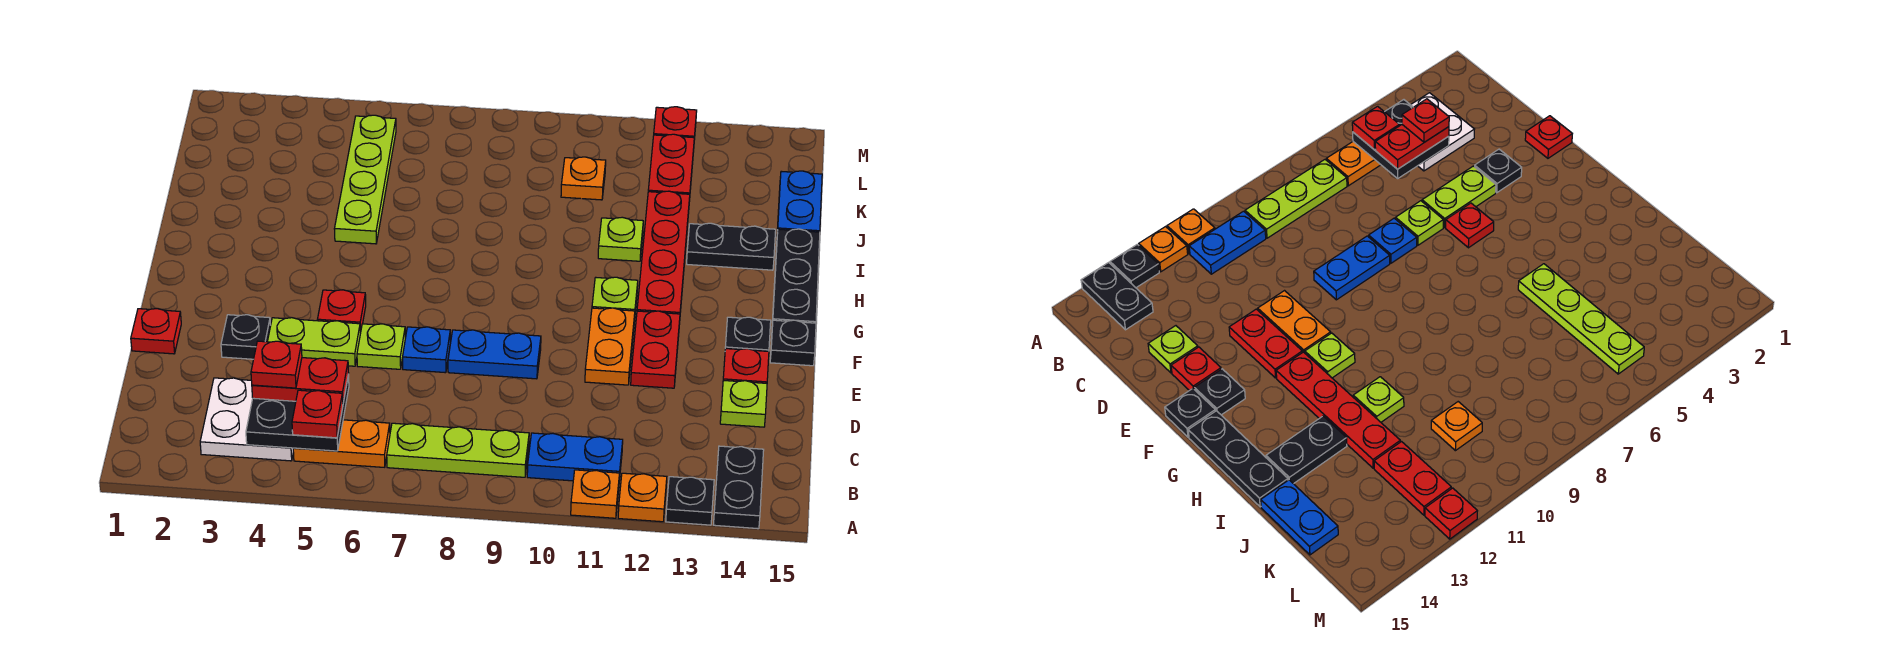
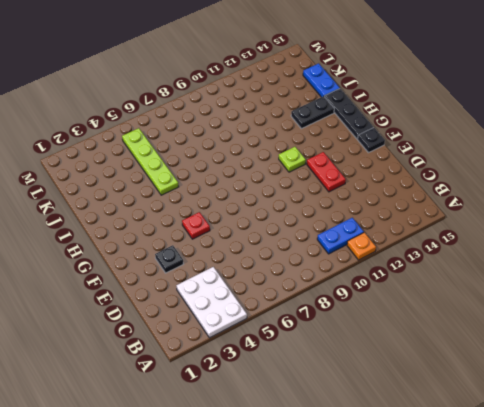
white 2x3 plate [176,267,247,338] -> white 2x2 plate [200,378,293,461]
none -> orange 1x1 plate [618,473,667,522]
none -> black 1x1 plate [666,477,714,525]
none -> black 1x2 plate [714,446,764,529]
none -> orange 1x2 plate [293,420,390,467]

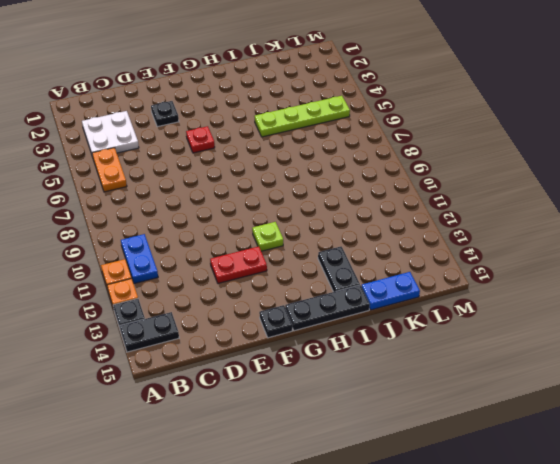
none -> lime 1x3 plate [387,423,529,477]
none -> lime 1x1 plate [720,380,767,427]
none -> red 1x1 plate [131,309,181,354]
none -> lime 1x2 plate [267,318,360,366]

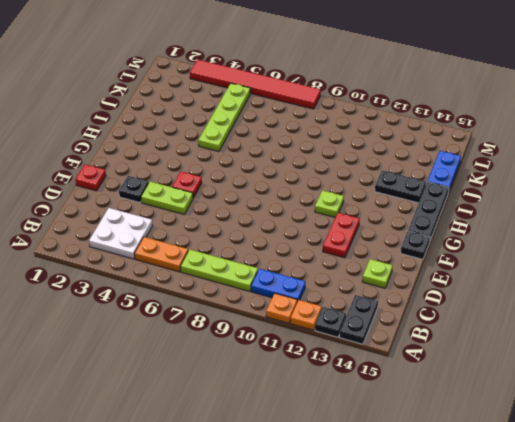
red 1x6 tile [190,60,321,109] -> none
none -> lime 1x1 plate [357,324,405,369]
none -> blue 1x1 plate [403,327,450,373]
none -> blue 1x2 plate [448,330,541,379]
none -> orange 1x2 plate [585,308,635,385]

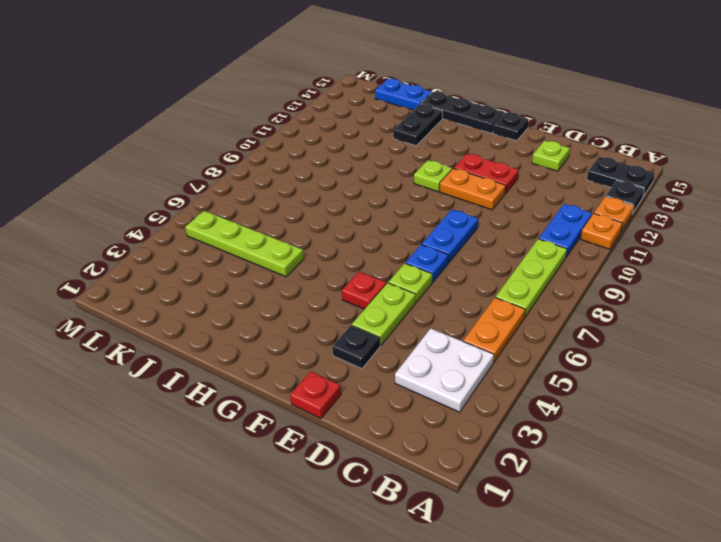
none -> red 1x1 plate [723,349,769,383]
none -> black 1x1 plate [725,317,771,351]
none -> red 1x4 plate [637,191,690,314]
none -> lime 1x1 plate [598,217,643,261]

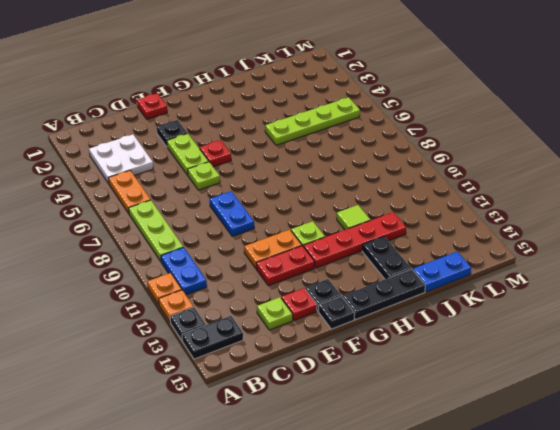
lime 1x1 tile [337,205,370,230] -> lime 1x1 plate [598,217,643,261]
none -> blue 1x1 plate [403,327,450,373]
none -> orange 1x1 plate [561,157,606,200]
none -> red 1x2 plate [648,134,694,201]
none -> red 1x1 plate [654,107,697,140]

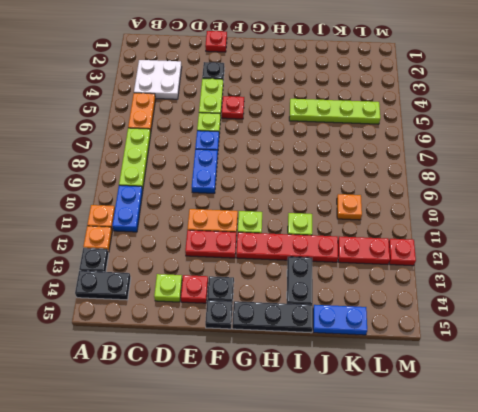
none -> black 2x2 plate [246,375,349,451]
none -> red 1x1 plate [292,390,343,438]
none -> red 1x2 plate [252,358,349,402]
none -> red 1x1 plate [251,341,302,388]

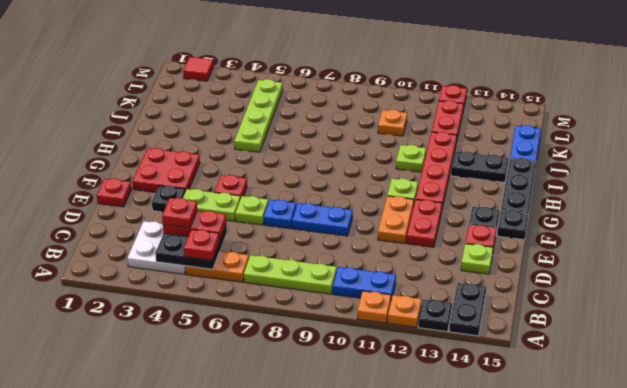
red 2x2 plate [132,148,200,192] -> none
red 1x1 tile [183,57,213,81] -> none

